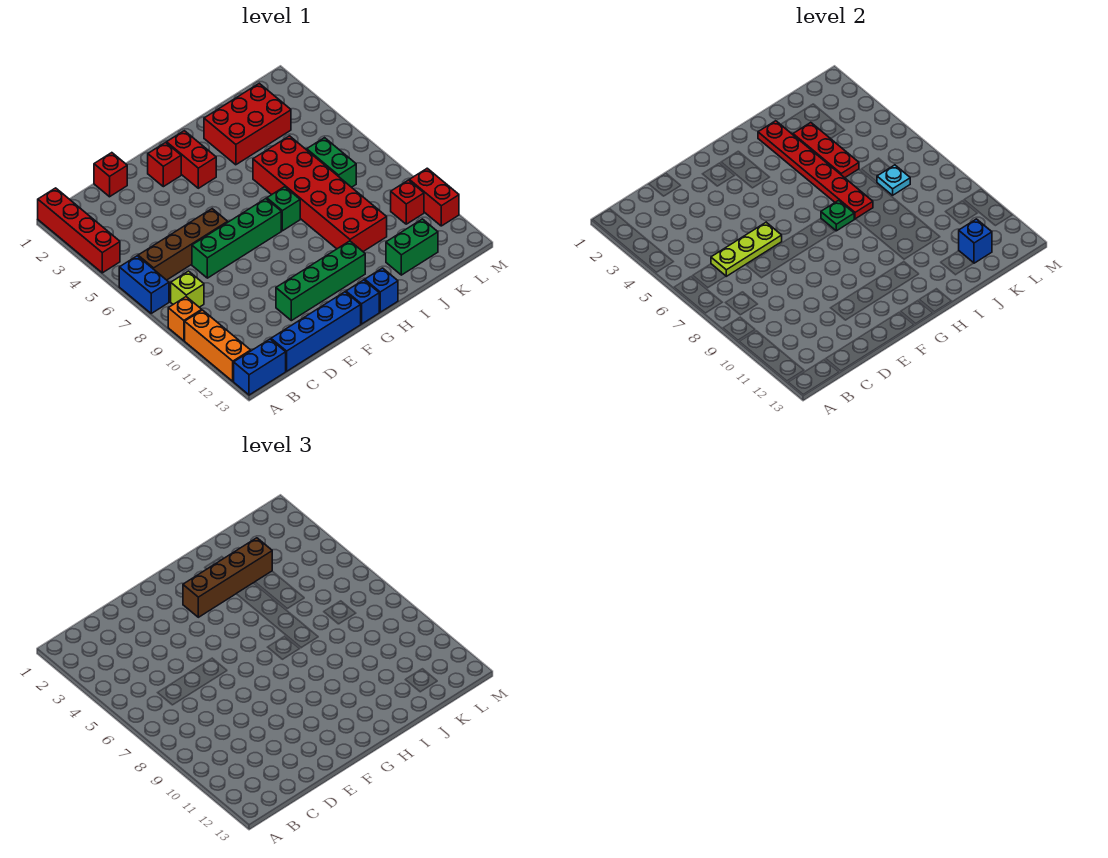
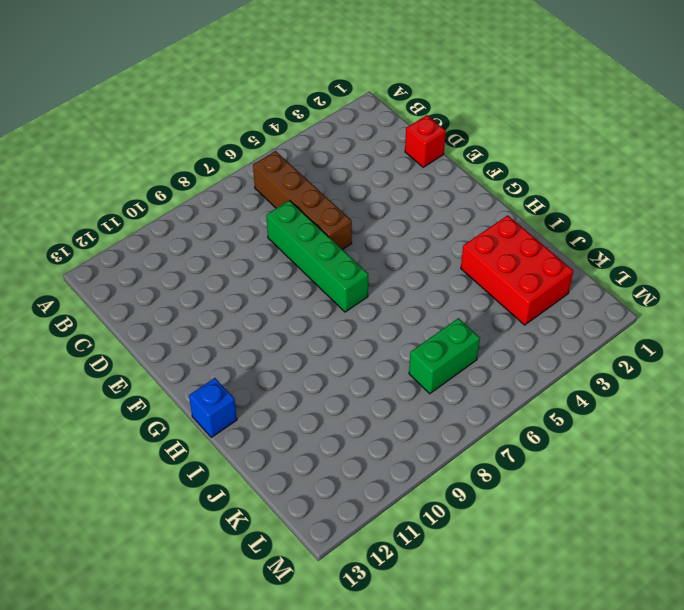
none -> red 1x4 brick [38,188,120,273]
none -> blue 1x2 brick [119,256,169,313]
none -> orange 1x1 brick [168,297,202,341]

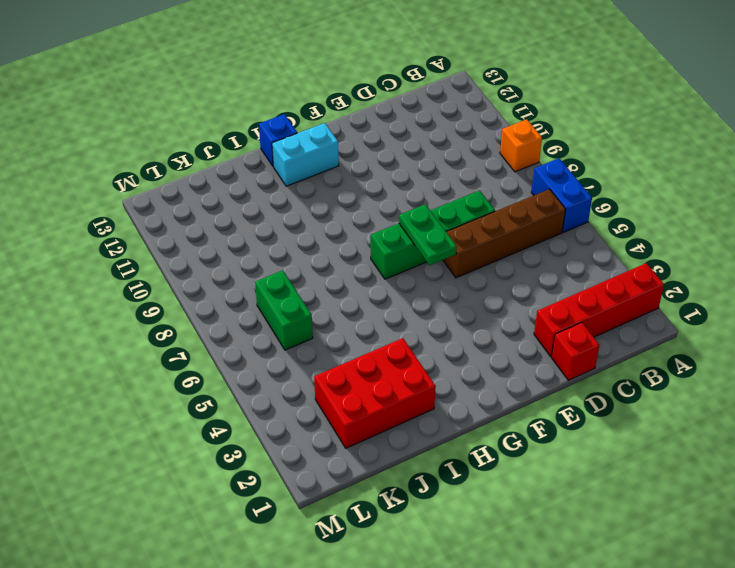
red 1x4 brick [534,263,664,356] -> red 1x4 brick turned to [38,188,120,273]
green 1x2 plate [399,204,457,265] -> none
cyan 1x2 brick [272,123,339,186] -> none
none -> orange 1x3 brick [185,310,251,381]
none -> blue 1x2 brick [234,339,286,395]
none -> lime 1x1 brick [171,271,204,307]

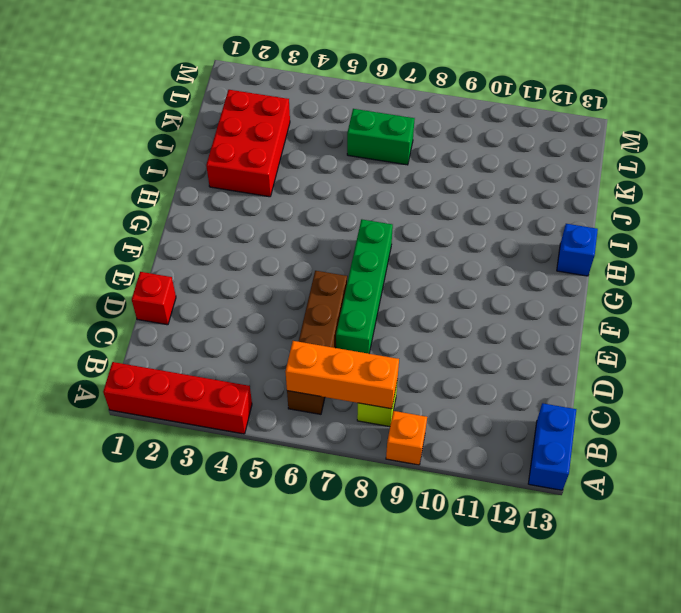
orange 1x3 brick [285,341,399,409] -> orange 1x3 brick moved to [185,310,251,381]
none -> blue 1x2 brick [119,256,169,313]
none -> blue 1x4 brick [271,292,361,371]
none -> green 1x4 brick [276,241,365,321]

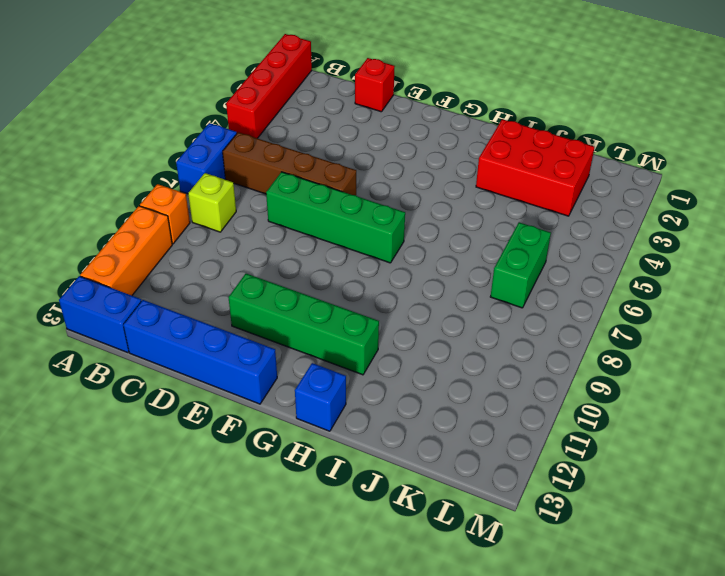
none -> red 1x1 brick [148,143,181,187]
none -> red 1x2 brick [167,131,216,188]
none -> blue 1x1 brick [346,280,379,324]

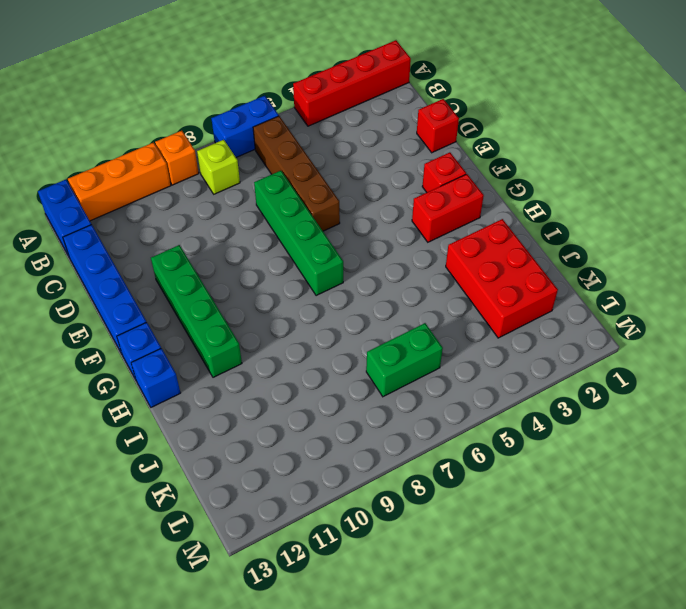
none -> green 1x1 brick [267,187,300,231]
none -> red 2x6 brick [253,136,387,251]
none -> green 1x2 brick [386,219,438,275]

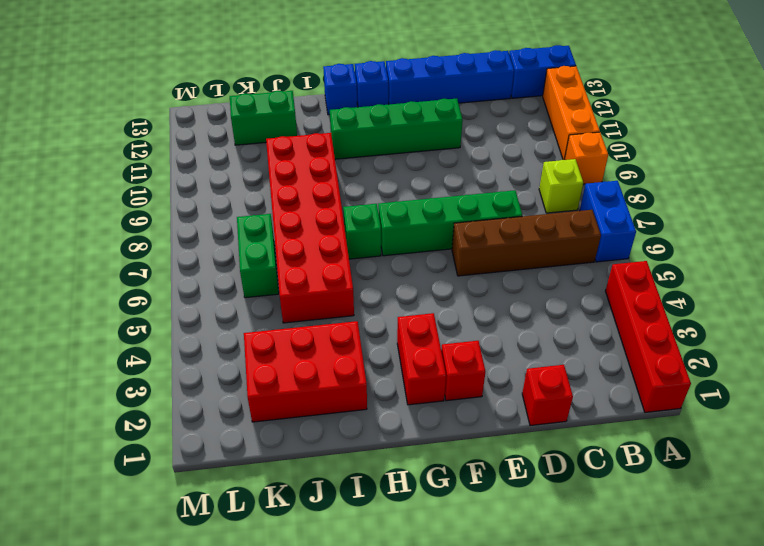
none -> red 1x1 brick [391,180,424,224]
none -> red 1x2 brick [409,168,459,226]
none -> lime 1x3 plate [711,222,782,276]

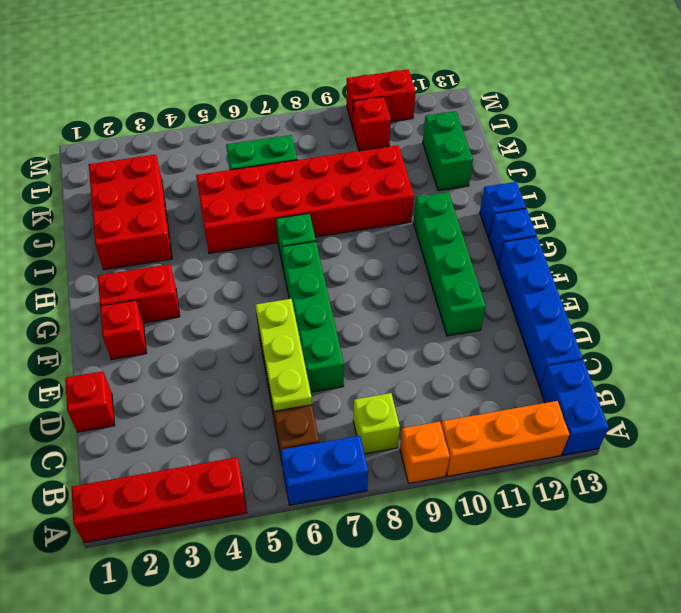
none -> green 1x1 plate [821,200,854,231]
none -> red 1x6 plate [758,121,873,219]
none -> red 1x3 plate [793,123,859,178]

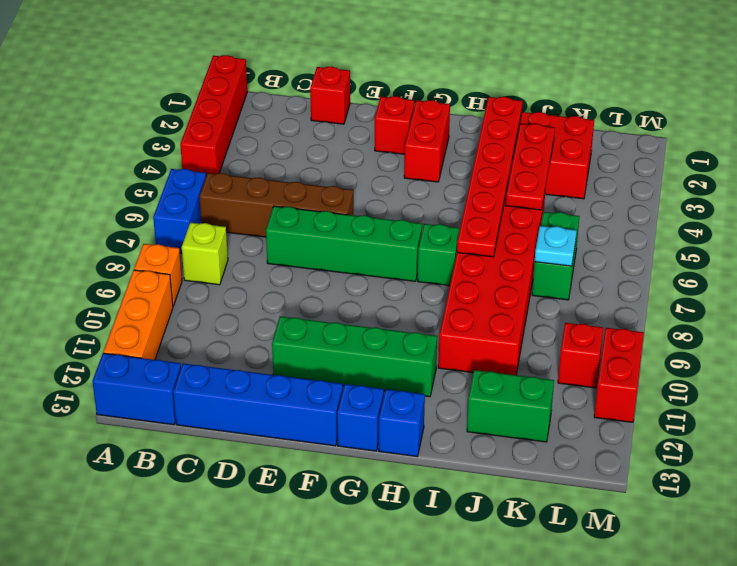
none -> lime 1x3 plate [711,222,782,276]
none -> green 1x1 plate [821,200,854,231]
none -> blue 1x1 brick [959,219,992,263]

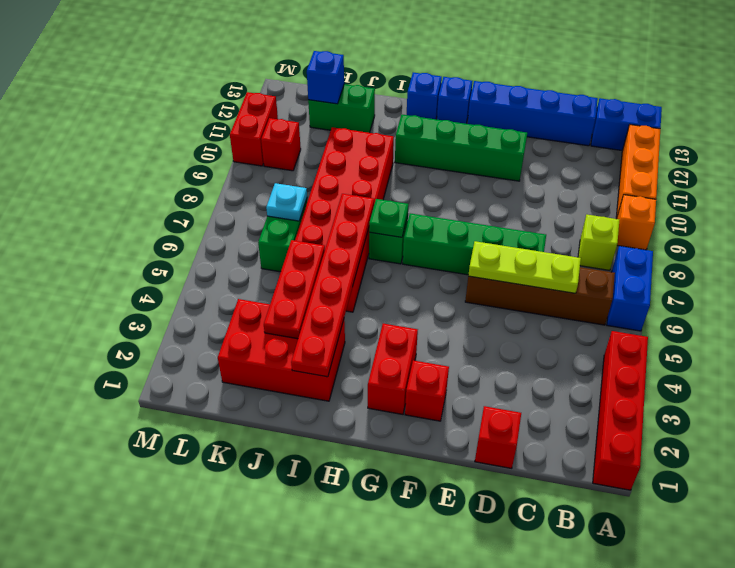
none -> brown 1x4 brick [183,538,272,617]

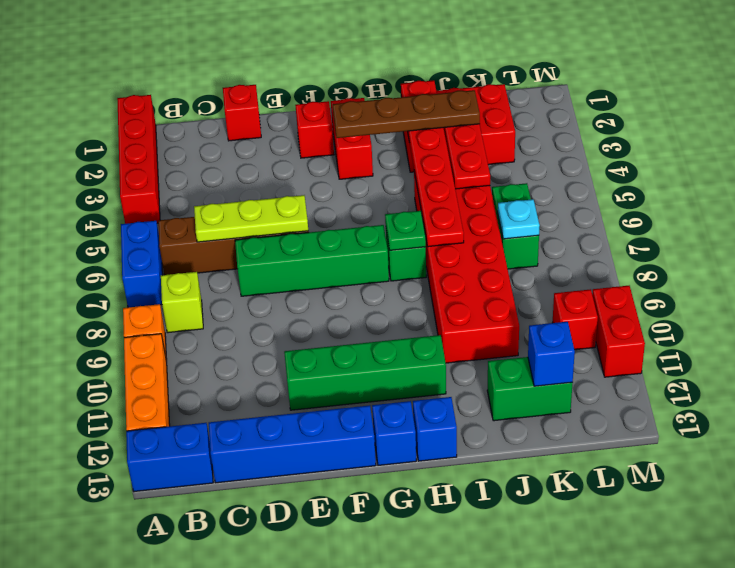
brown 1x4 plate [333,90,480,138] -> brown 1x4 brick [183,538,272,617]

